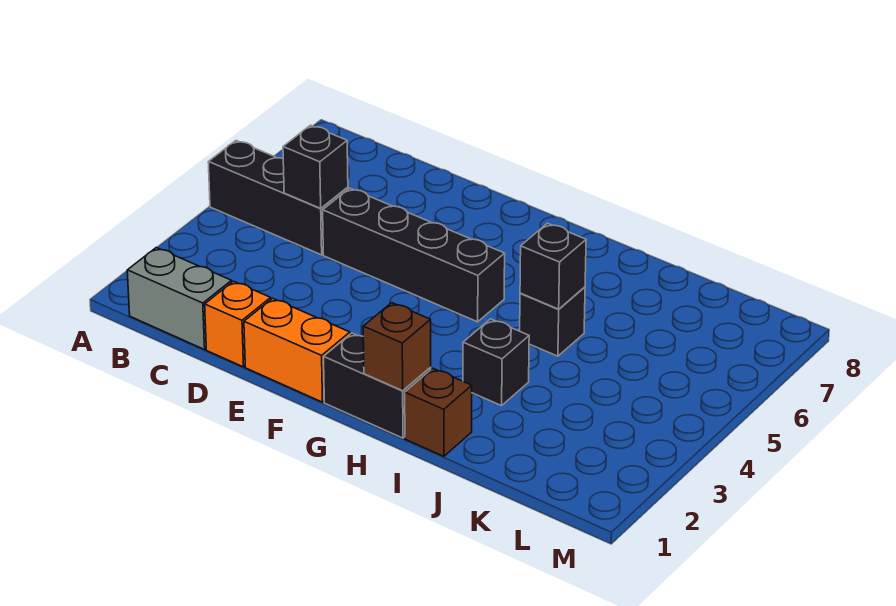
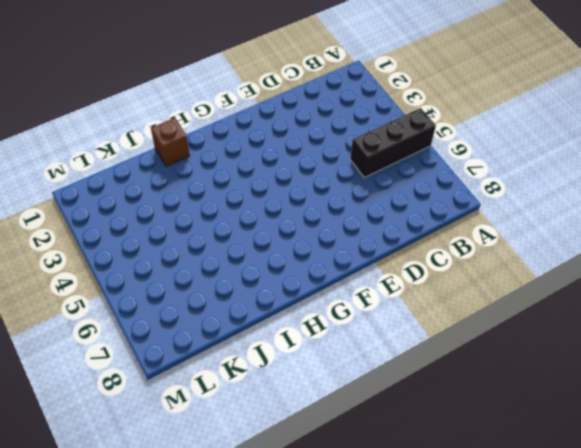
none -> grey 1x2 brick [127,248,232,350]
none -> orange 1x1 brick [205,281,271,367]
none -> black 1x4 brick [323,188,505,322]

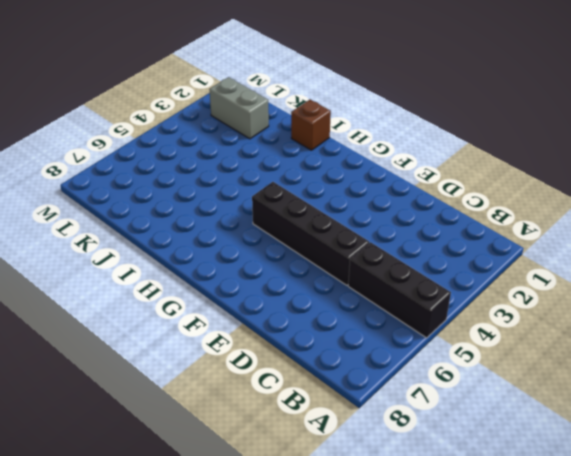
grey 1x2 brick [209,77,269,139] -> grey 1x2 brick moved to [127,248,232,350]
none -> orange 1x1 brick [205,281,271,367]
none -> orange 1x2 brick [244,298,350,402]
none -> black 1x2 brick [324,333,431,438]

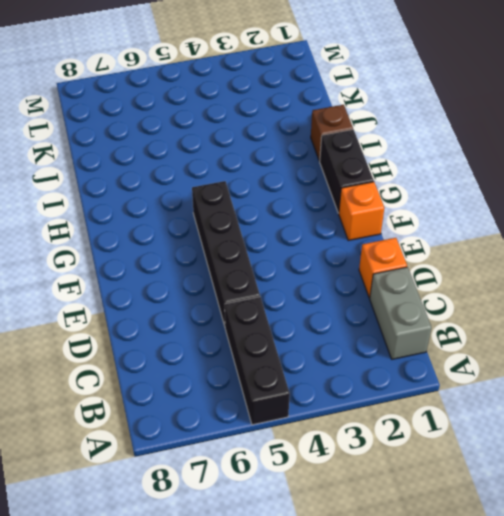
orange 1x1 brick [339,182,384,240] -> orange 1x2 brick [244,298,350,402]
none -> black 1x1 brick [463,319,529,406]
none -> black 1x1 brick [520,287,585,356]
none -> black 1x1 brick [283,125,348,208]

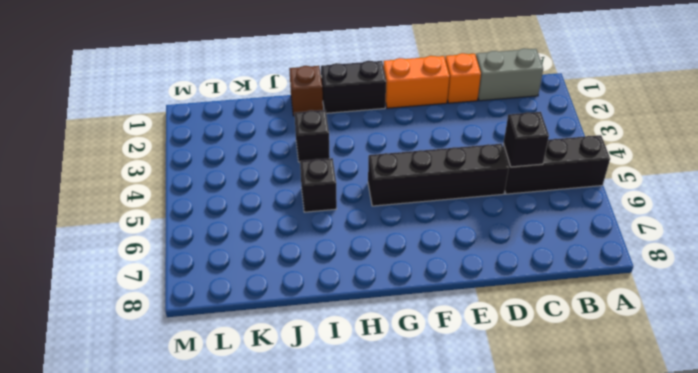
none -> brown 1x1 brick [363,303,431,391]
none -> black 1x1 brick [520,223,586,309]

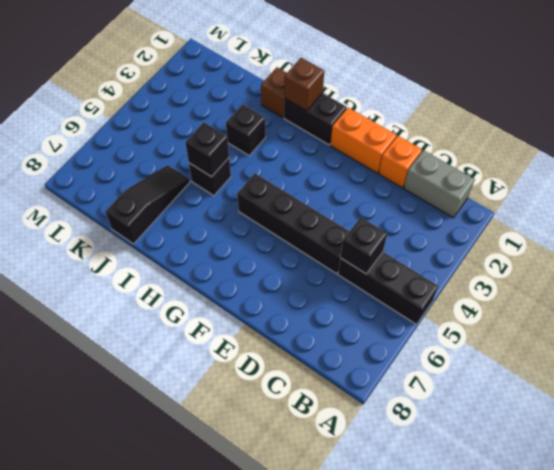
black 1x3 slope [105,165,190,244] -> none

